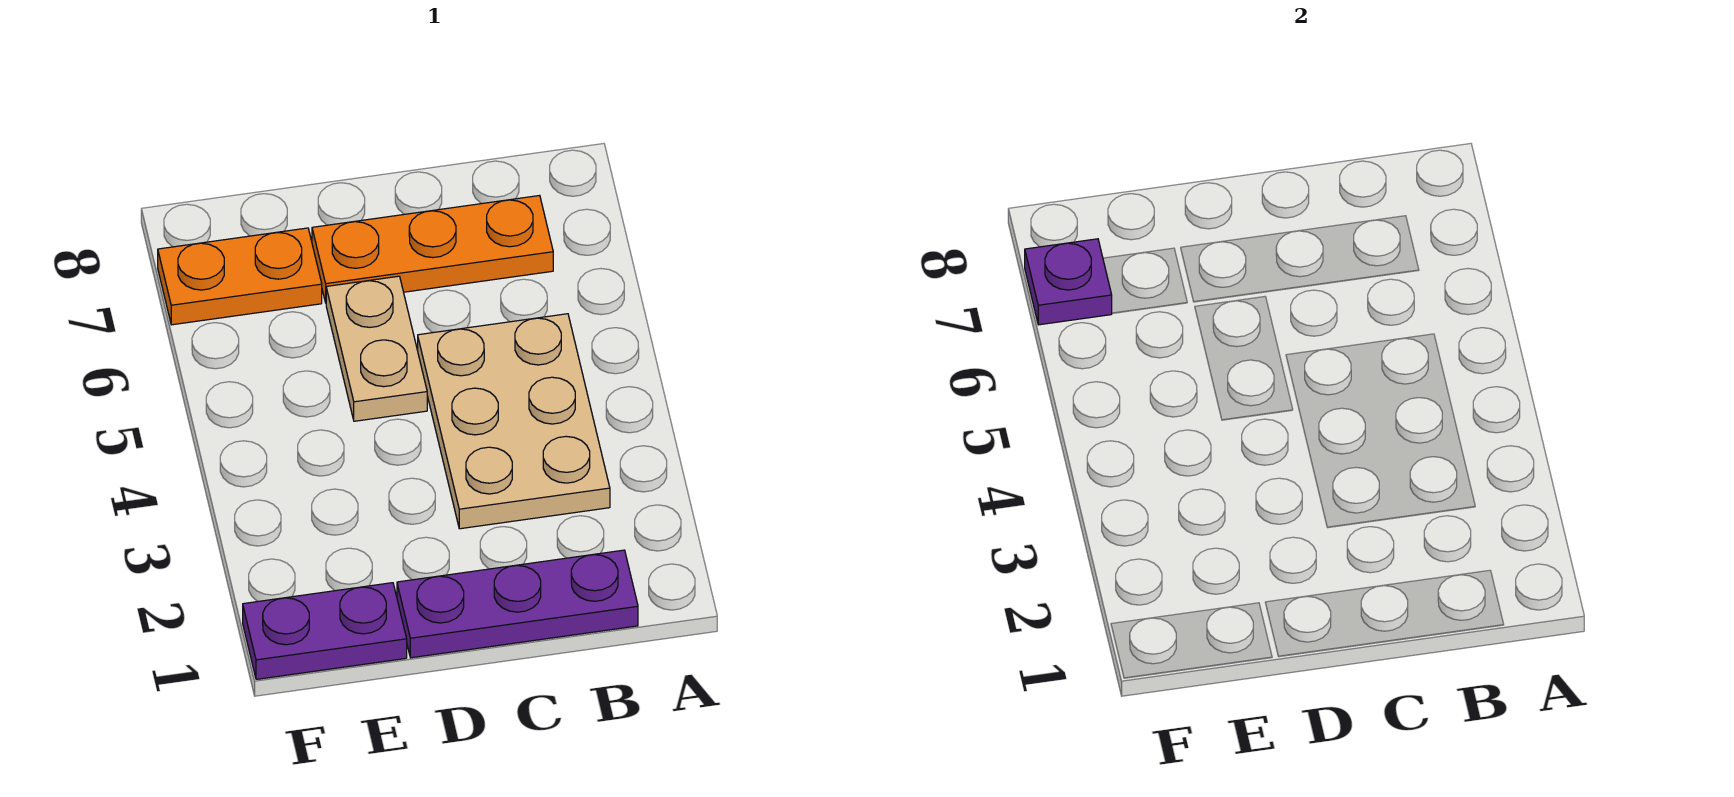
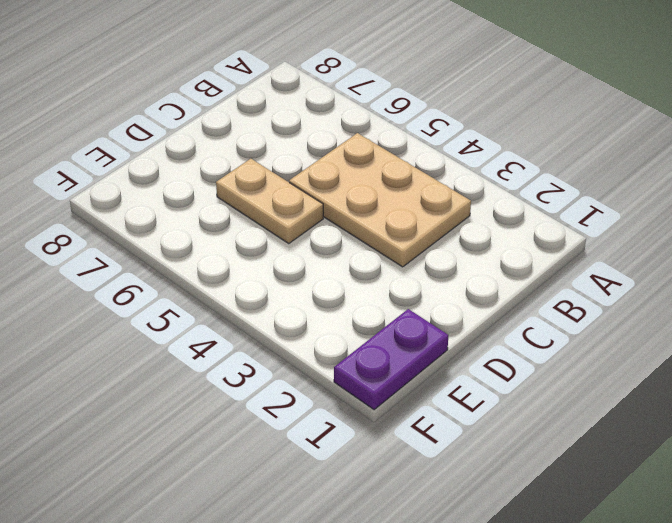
none -> purple 1x3 plate [397,550,638,658]
none -> orange 1x3 plate [312,195,553,303]

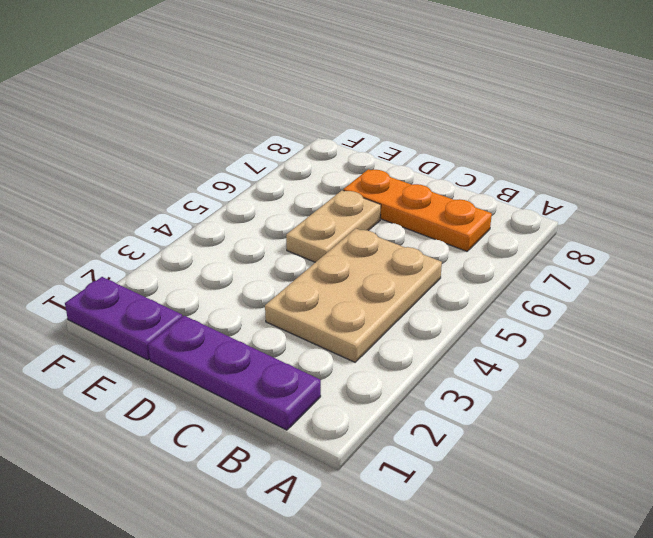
none -> orange 1x2 plate [158,228,322,325]
none -> purple 1x1 plate [1025,239,1112,325]

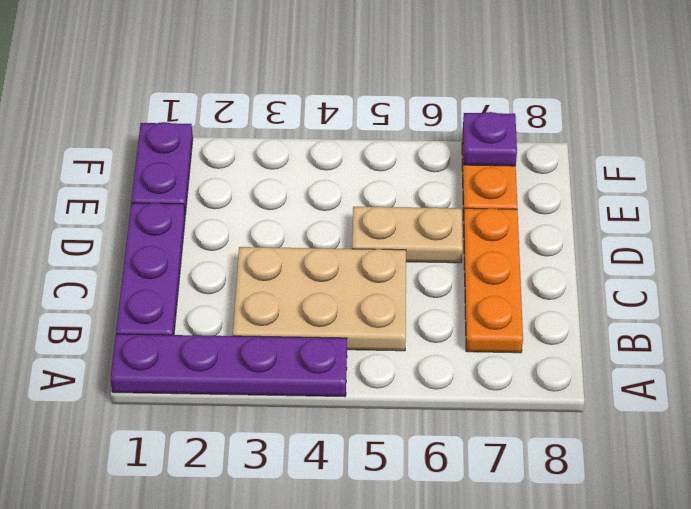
purple 1x4 plate [110,334,347,397] -> none

